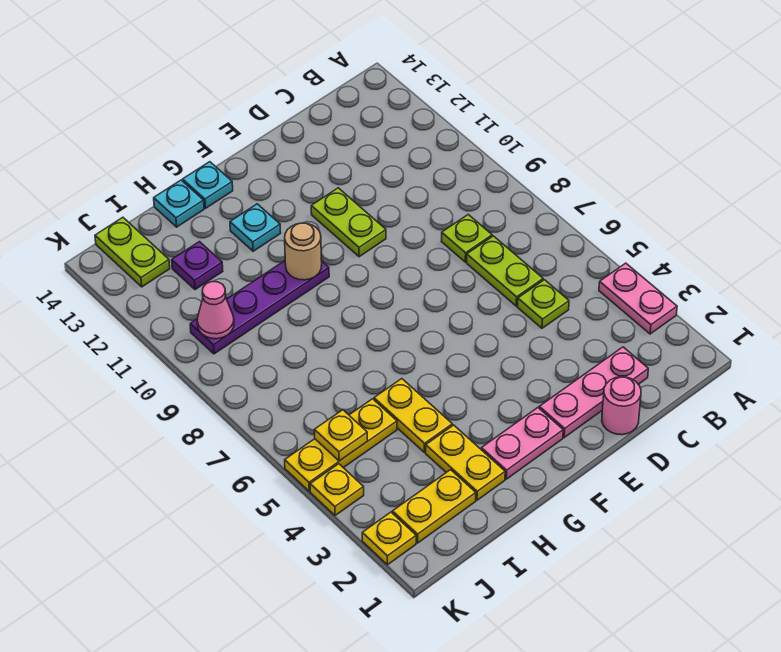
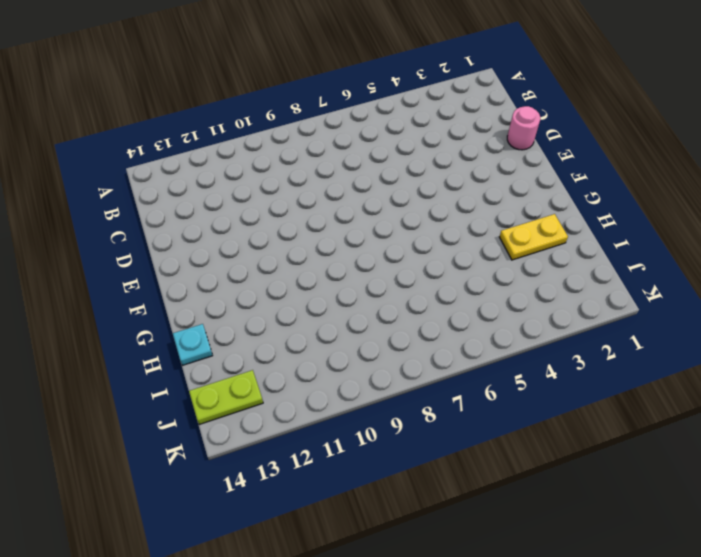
none -> pink 1x2 plate [599,263,677,334]
none -> pink 1x3 plate [539,347,648,438]
none -> lime 1x1 plate [517,280,569,328]

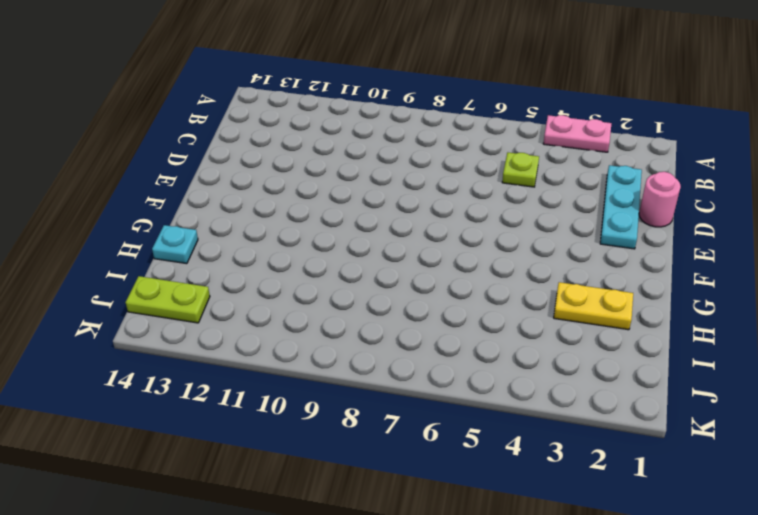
cyan 1x3 plate [600,165,642,249] -> pink 1x3 plate [539,347,648,438]
none -> lime 1x2 plate [467,236,543,306]
none -> lime 1x1 plate [441,215,492,262]
none -> lime 1x2 plate [311,188,386,257]

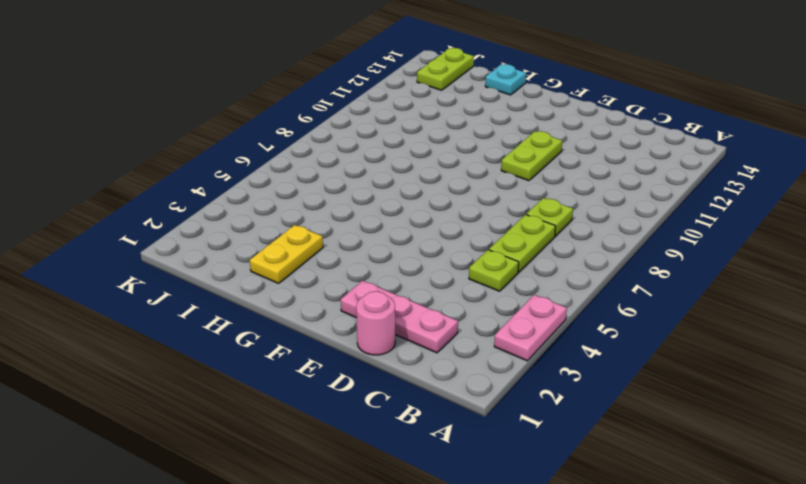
none -> pink 1x2 plate [481,408,563,479]
none -> purple 1x4 plate [190,261,329,354]
none -> cyan 1x1 plate [230,204,281,251]

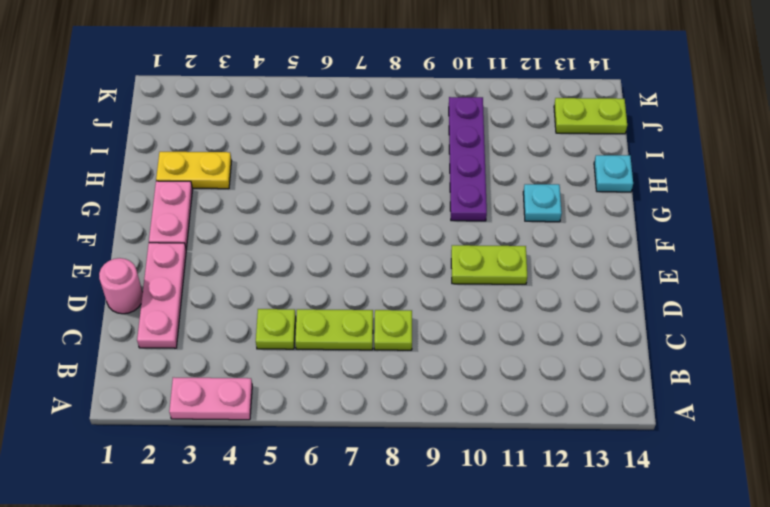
none -> cyan 1x1 plate [183,162,233,208]
none -> yellow 1x2 plate [374,379,452,452]
none -> yellow 1x2 plate [392,470,476,543]

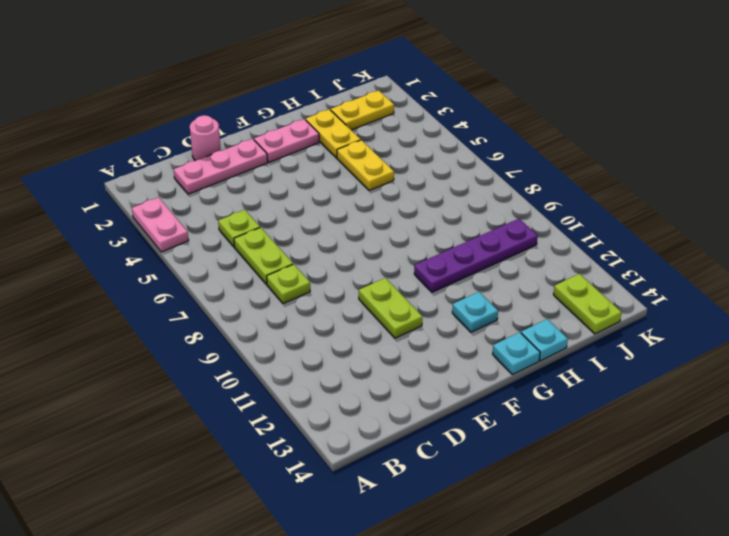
none -> yellow 1x3 plate [285,399,397,491]
none -> purple 1x1 plate [172,242,223,290]
none -> yellow 1x1 plate [362,512,416,565]

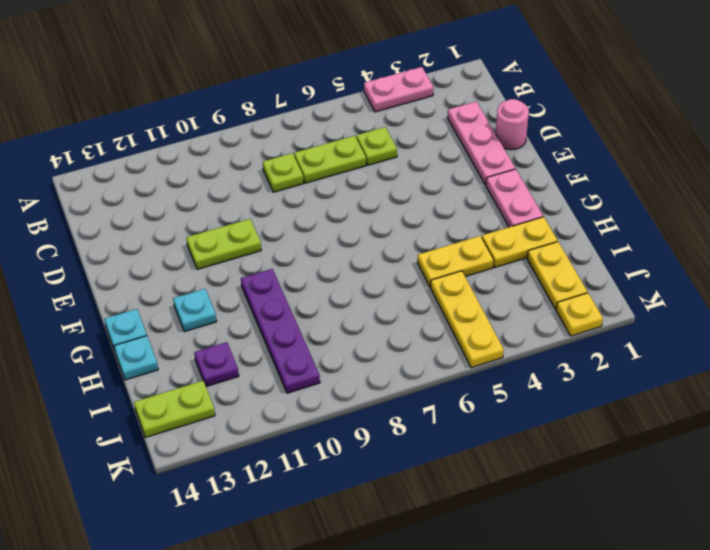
none -> yellow 1x1 plate [310,464,364,515]
none -> tan 1x1 round brick [285,223,322,280]
none -> yellow 1x1 plate [314,410,368,461]

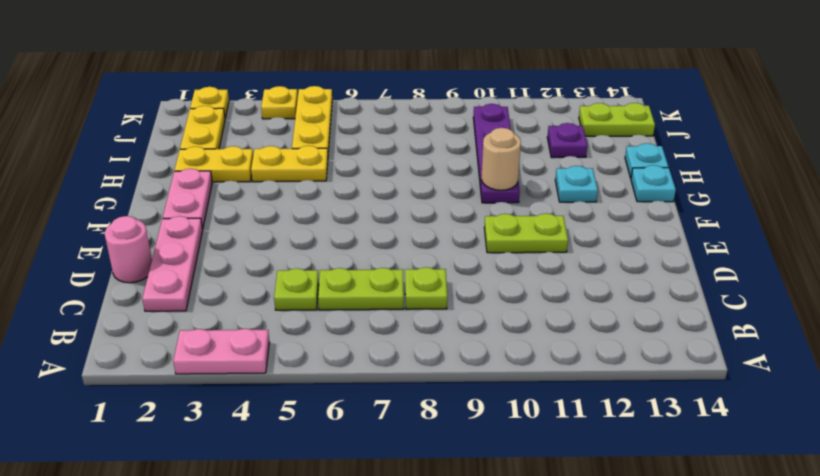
none -> yellow 1x1 plate [314,410,368,461]
none -> pink 1x1 cone [197,282,234,339]

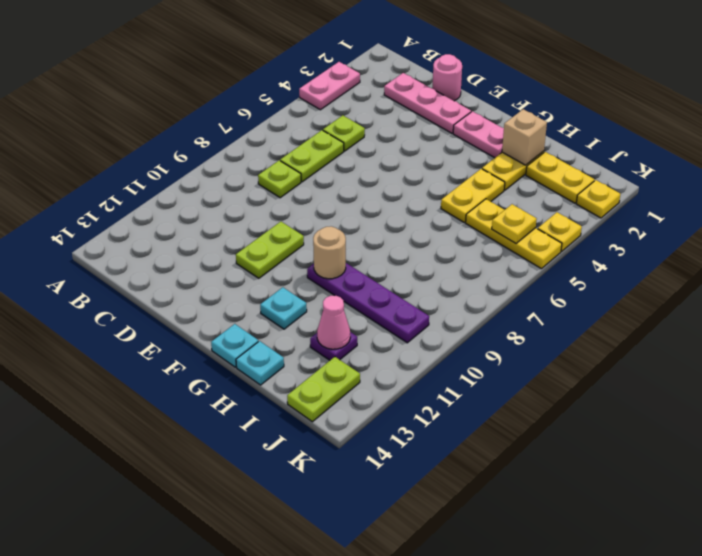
tan 1x1 brick [502,109,547,165] -> none
pink 1x1 cone [317,296,350,349] -> pink 1x1 cone moved to [197,282,234,339]

